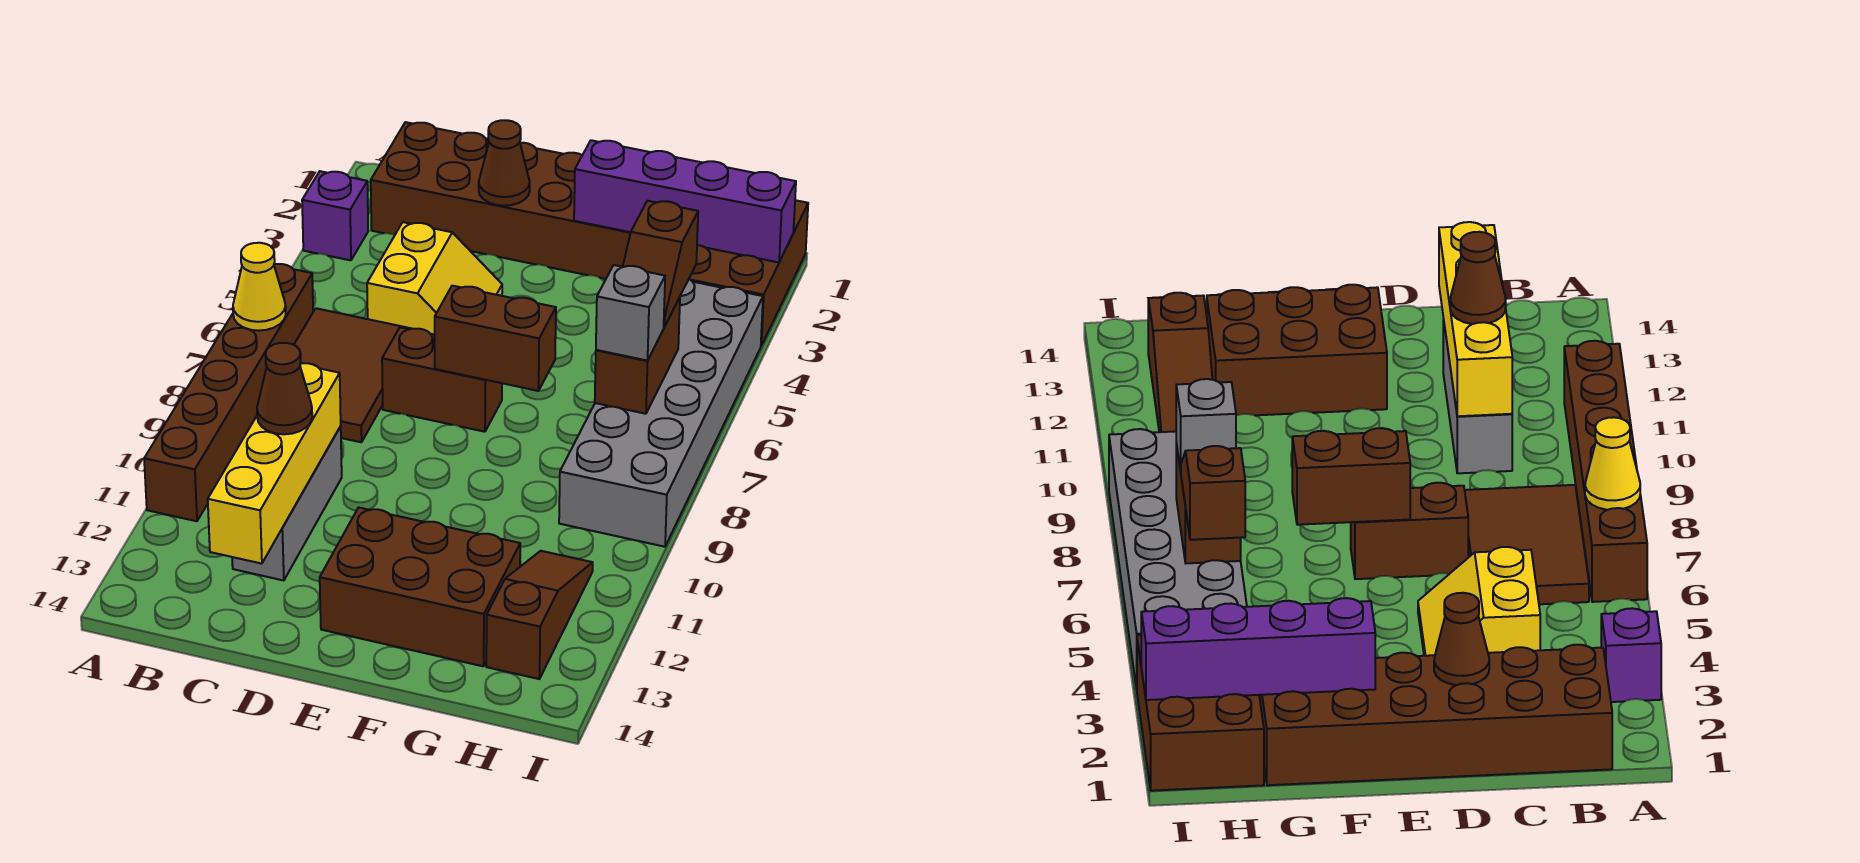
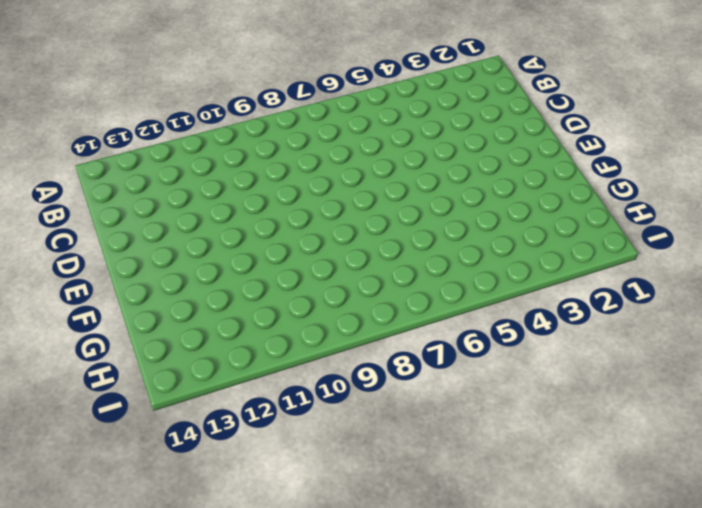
none -> purple 1x1 brick [302,171,368,260]
none -> brown 1x6 brick [144,264,313,521]
none -> brown 2x6 brick [371,122,630,279]

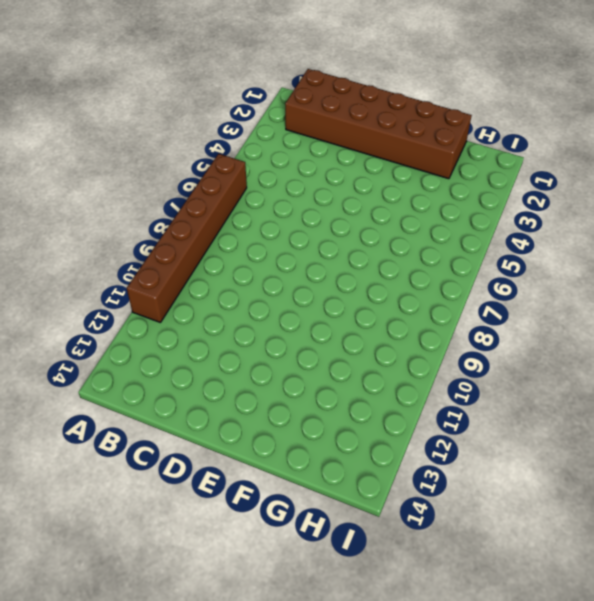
none -> purple 1x1 brick [302,171,368,260]
none -> brown 2x3 tile [294,308,412,442]
none -> yellow 2x2 slope [367,222,502,335]

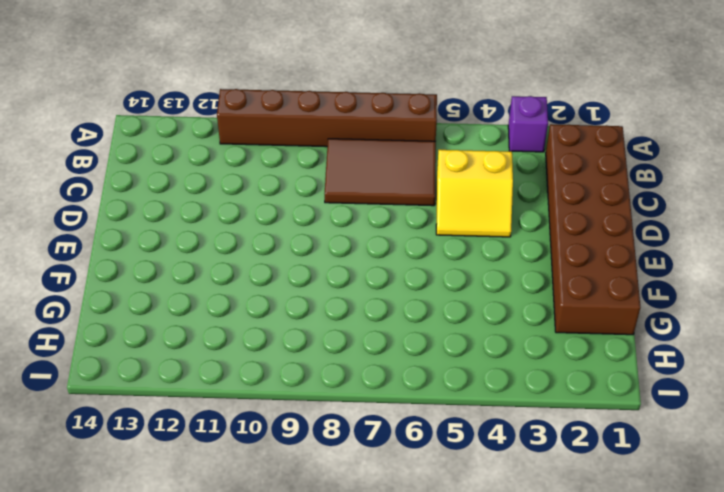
none -> grey 1x3 brick [232,427,342,581]
none -> brown 1x2 brick [382,327,502,432]
none -> brown 2x3 brick [320,507,520,666]

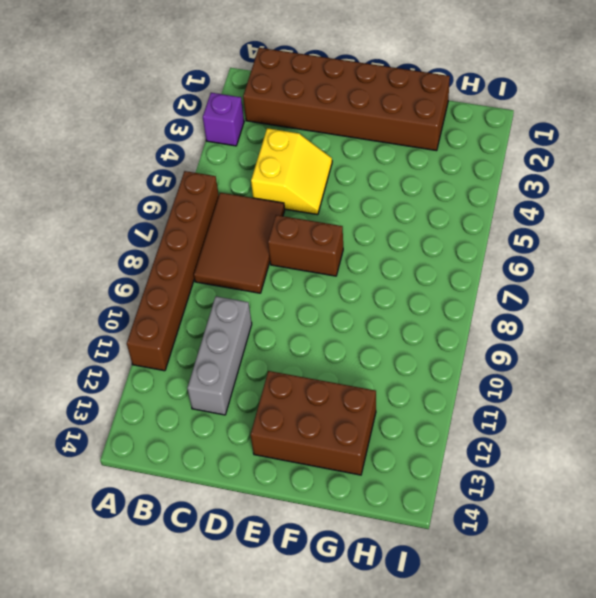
none -> brown 2x3 brick [689,200,808,345]
none -> grey 2x6 brick [559,279,763,547]
none -> brown 1x3 slope [486,551,593,679]

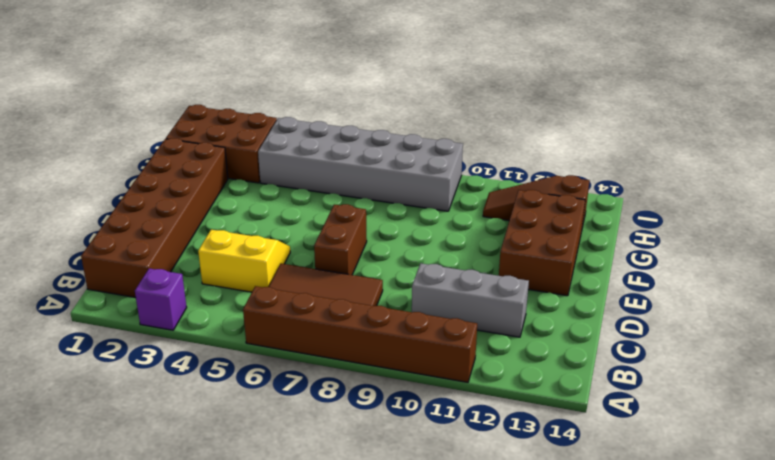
none -> yellow 1x1 cone [233,243,286,331]
none -> yellow 1x4 brick [208,363,341,564]
none -> brown 1x1 cone [479,120,530,206]

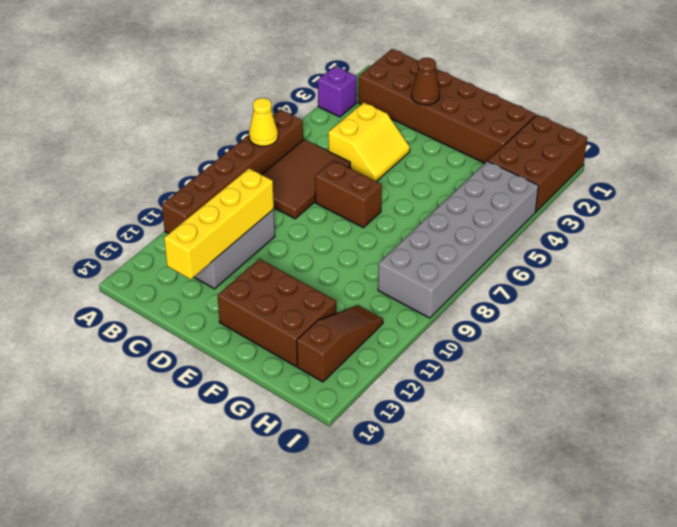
none -> brown 1x2 brick [435,286,556,391]
none -> purple 1x4 brick [574,140,796,262]
none -> brown 1x2 brick [595,298,680,414]

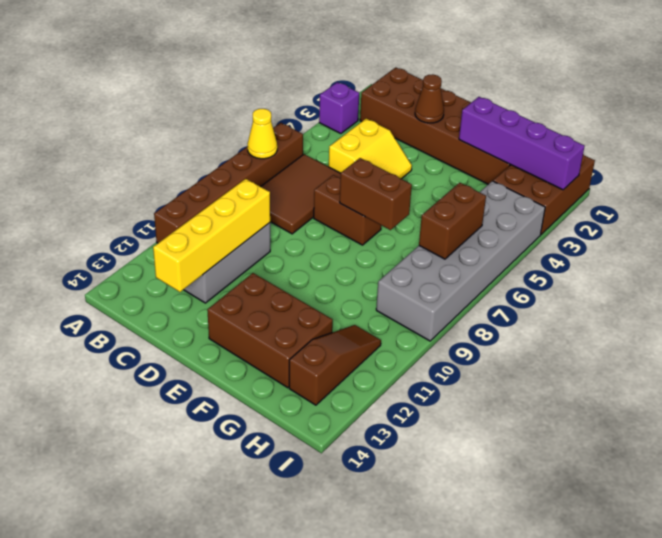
none -> brown 1x1 cone [257,343,312,434]
none -> brown 1x2 slope [623,201,698,327]
none -> grey 1x1 brick [596,265,665,361]

